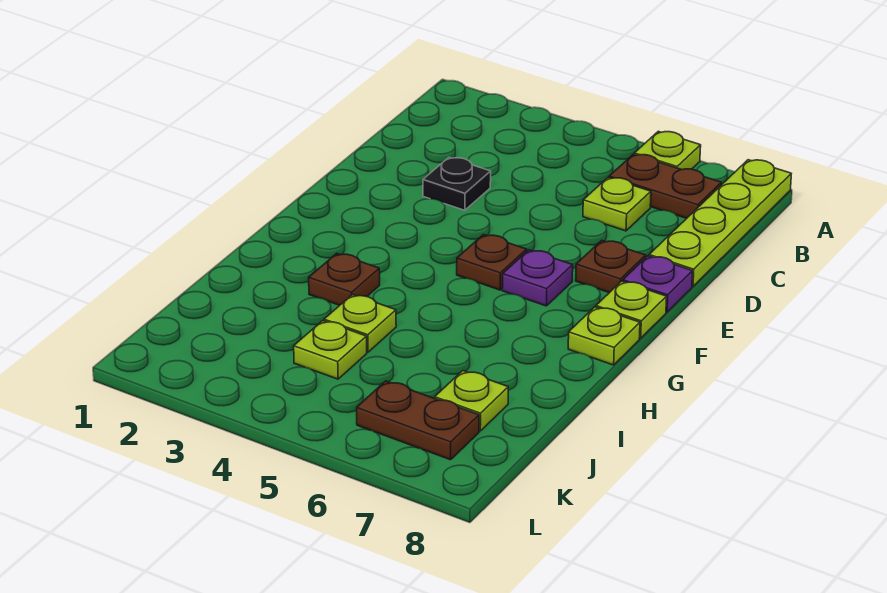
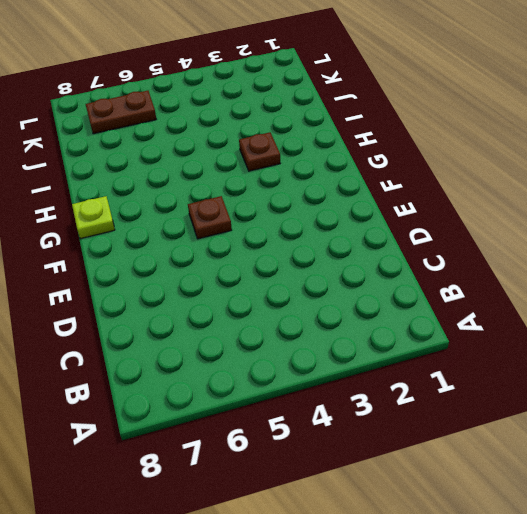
none -> lime 1x1 plate [634,131,701,170]
none -> lime 1x4 plate [649,160,791,286]
none -> brown 1x2 plate [609,154,721,218]

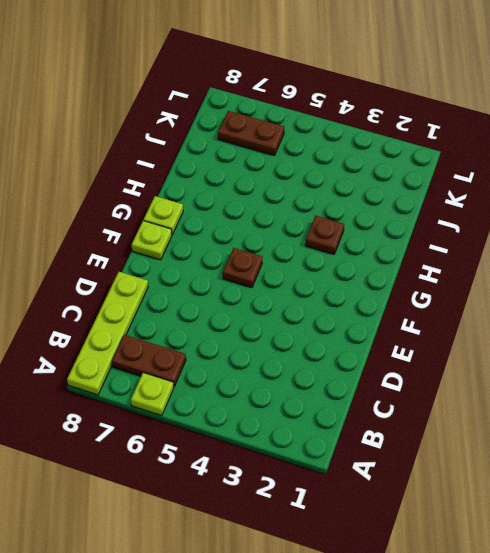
none -> lime 1x1 plate [583,177,651,231]
none -> black 1x1 plate [423,158,491,210]
none -> brown 1x1 plate [576,240,646,293]

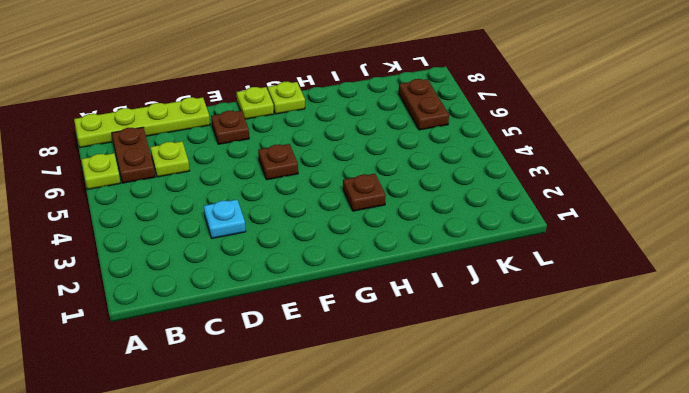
cyan 1x1 plate [204,200,246,238] -> black 1x1 plate [423,158,491,210]
none -> purple 1x1 plate [623,256,693,312]
none -> purple 1x1 plate [502,250,573,306]
none -> lime 1x1 plate [324,295,396,352]

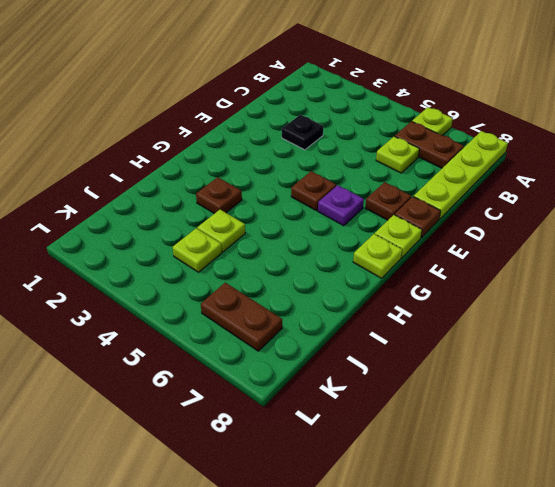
brown 1x1 plate [395,196,441,238] -> purple 1x1 plate [623,256,693,312]
none -> lime 1x1 plate [435,371,508,431]

